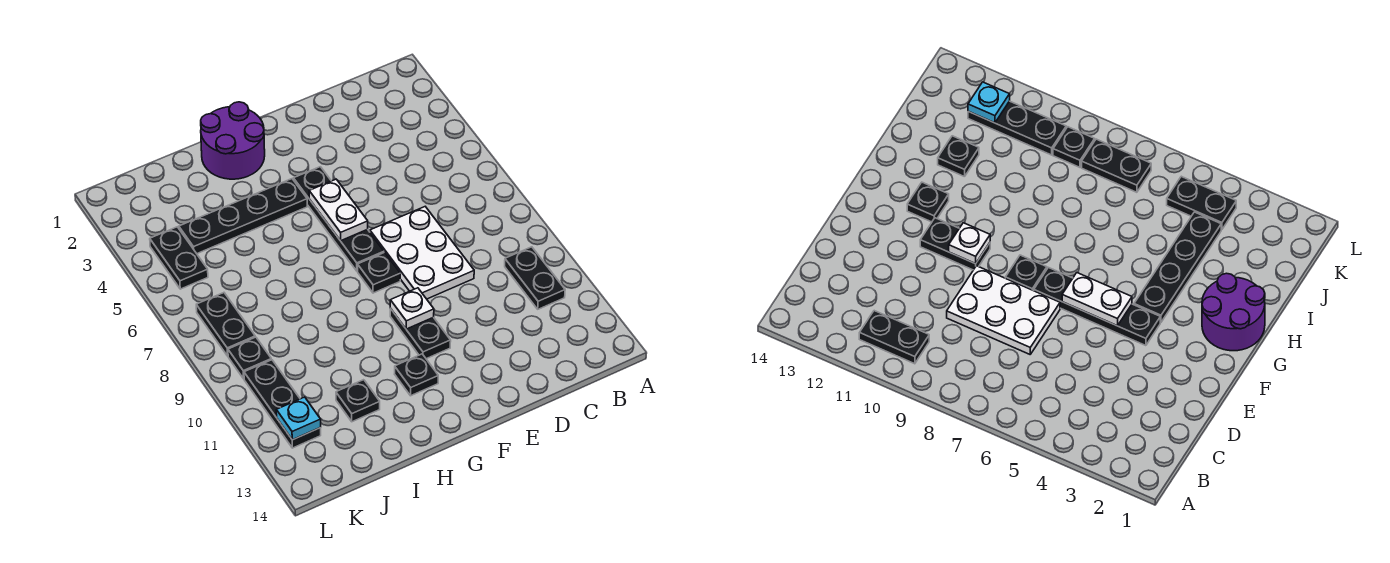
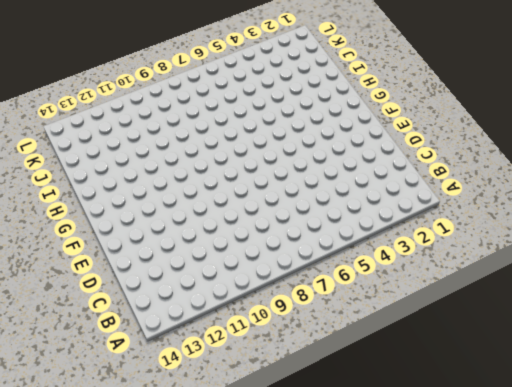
none -> black 1x2 plate [505,247,565,309]
none -> white 2x3 plate [370,207,474,299]
none -> black 1x4 plate [294,167,384,271]

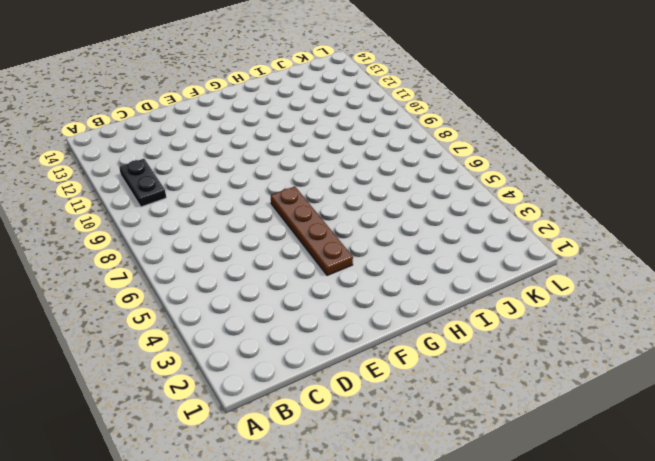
brown 1x4 plate [271,186,353,275] -> black 1x4 plate [294,167,384,271]
none -> white 2x3 plate [370,207,474,299]
none -> black 1x1 plate [358,252,400,293]
none -> black 1x2 plate [390,309,451,359]

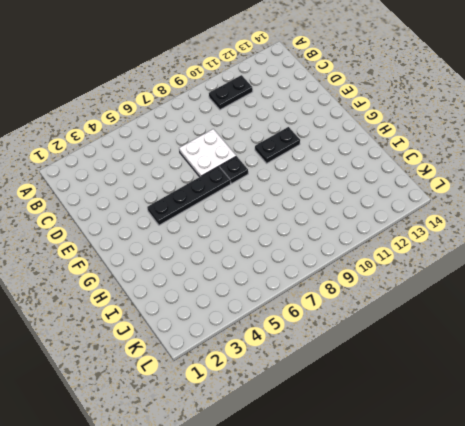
white 2x2 plate [179,129,236,177] -> white 2x3 plate [370,207,474,299]
none -> purple 2x2 round brick [201,102,265,179]
none -> black 1x4 plate [179,179,307,254]
none -> black 1x1 plate [395,354,438,396]

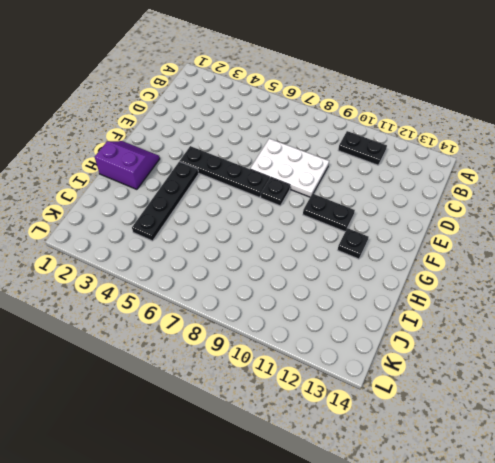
purple 2x2 slope [95,141,160,189] -> purple 2x2 round brick [201,102,265,179]
none -> black 1x1 plate [336,380,380,422]
none -> black 1x2 plate [150,227,208,289]
none -> black 1x2 plate [196,293,255,356]

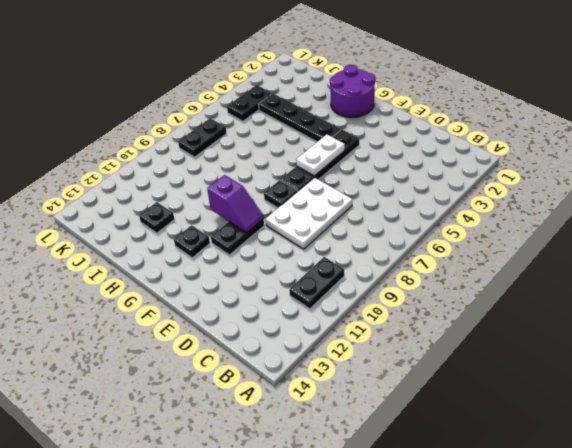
purple 1x2 slope [207,175,264,232] -> white 1x1 plate [390,288,434,329]
none -> black 1x1 plate [228,337,271,379]
none -> black 1x3 plate [244,360,321,448]
none -> cyan 1x1 plate [276,397,321,440]

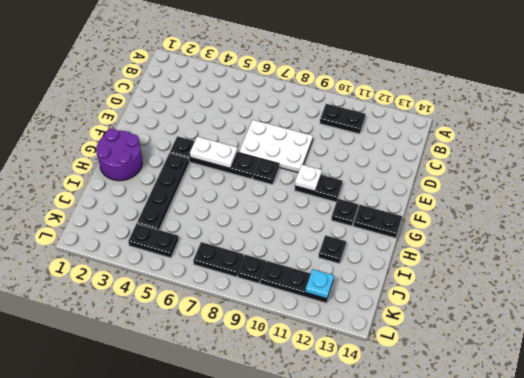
black 1x2 plate [353,205,402,238] -> none

